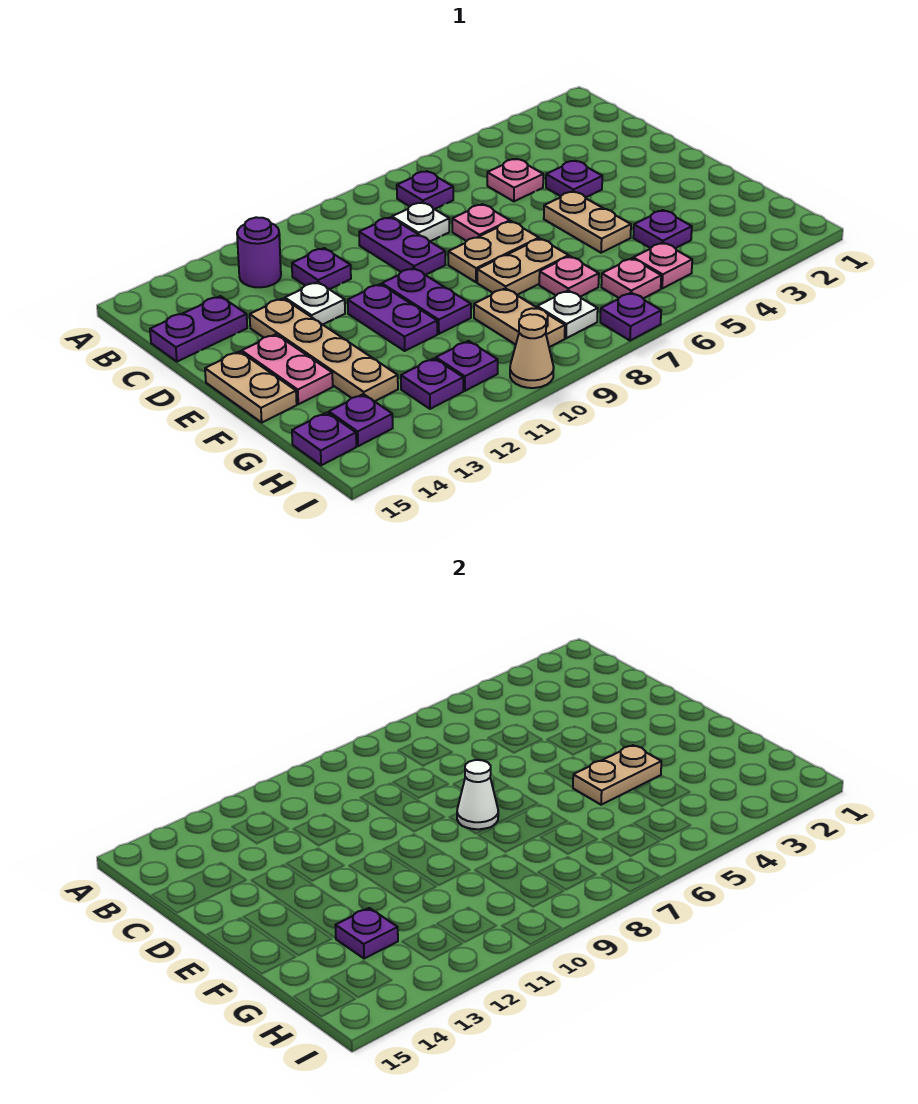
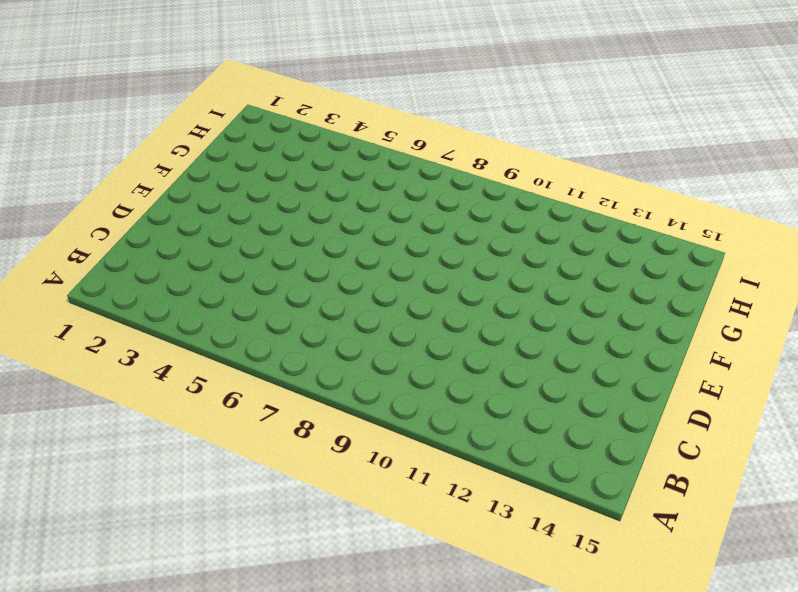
none -> purple 1x1 plate [397,171,453,209]
none -> purple 1x1 round brick [237,217,281,287]
none -> pink 1x1 plate [487,159,543,201]
none -> white 1x1 plate [392,202,449,241]

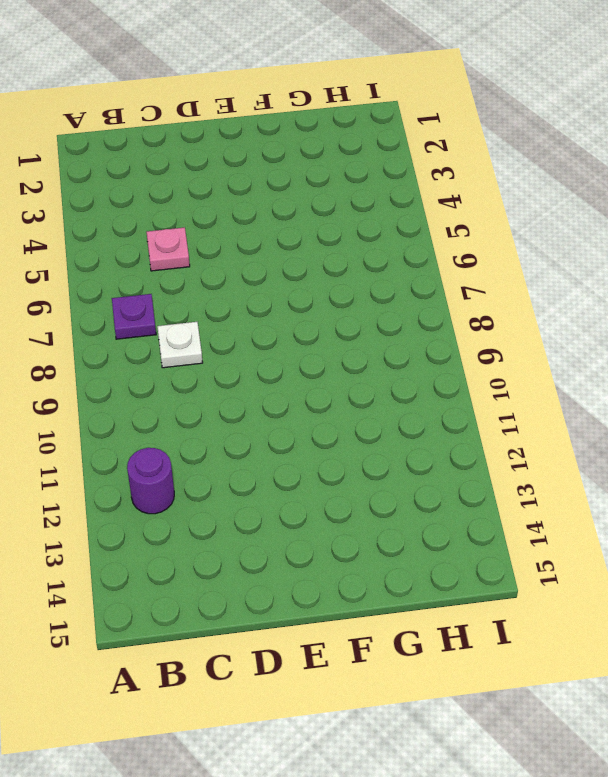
none -> purple 1x2 plate [359,217,446,275]
none -> purple 1x1 plate [292,248,351,289]
none -> purple 1x2 plate [150,296,247,362]
none -> purple 1x1 plate [546,161,602,198]

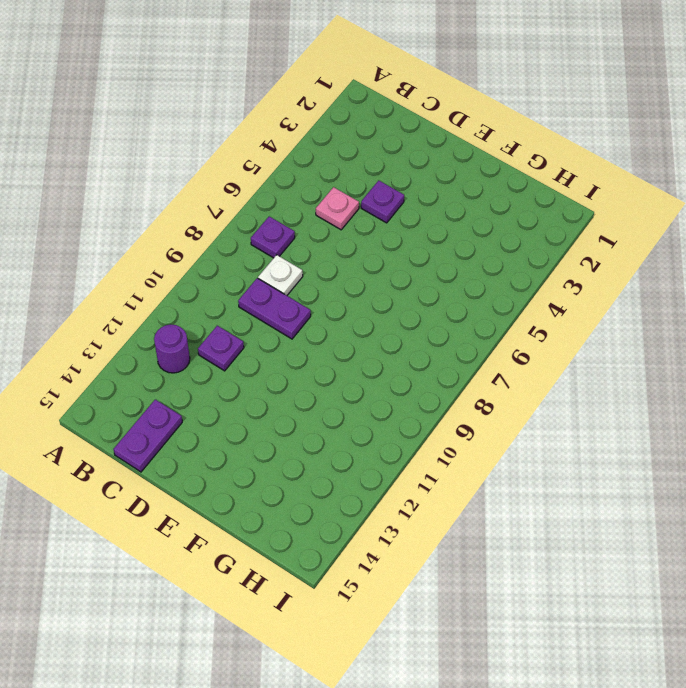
none -> pink 1x1 plate [452,204,510,241]
none -> white 1x1 plate [285,282,345,325]
none -> tan 1x4 plate [250,298,398,401]
none -> tan 1x2 plate [544,191,631,253]

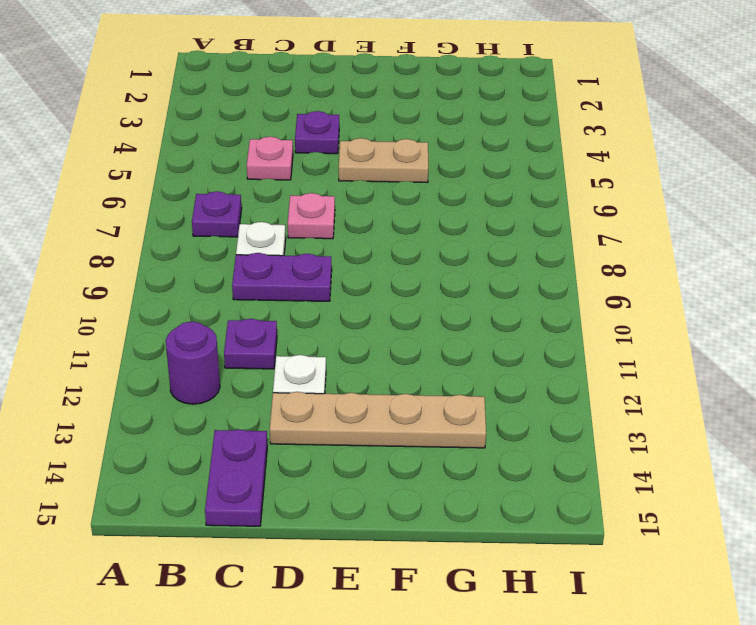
none -> tan 1x2 plate [448,221,539,282]
none -> purple 1x2 plate [382,268,471,334]
none -> purple 1x2 plate [348,284,437,351]
none -> pink 1x2 plate [242,334,333,404]

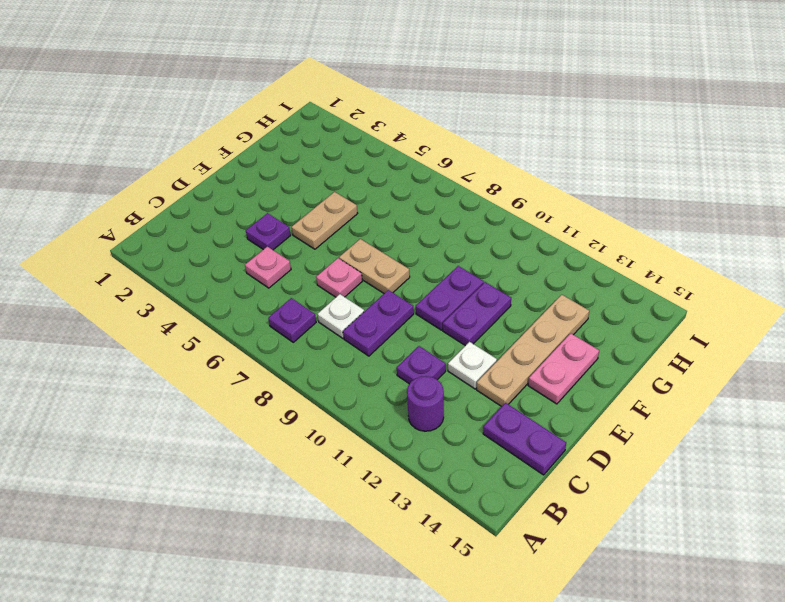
none -> tan 1x2 plate [205,352,297,422]
none -> tan 1x2 plate [477,239,569,295]
none -> purple 1x1 plate [633,210,692,248]
none -> pink 1x1 plate [539,256,599,297]

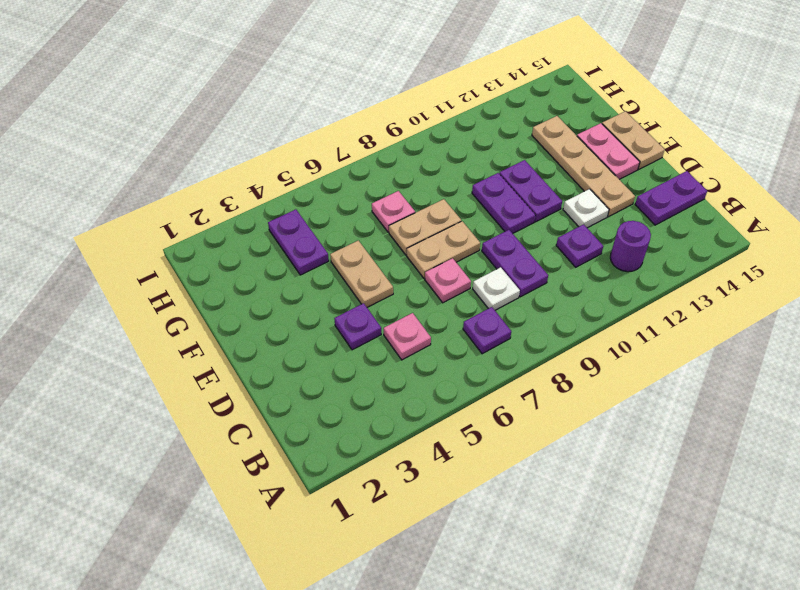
purple 1x2 plate [268,209,329,275] -> purple 1x1 plate [633,210,692,248]
none -> tan 1x2 plate [474,288,565,347]
none -> pink 1x1 plate [633,243,692,289]
none -> pink 1x1 plate [601,258,661,298]
none -> white 1x1 plate [537,290,598,338]

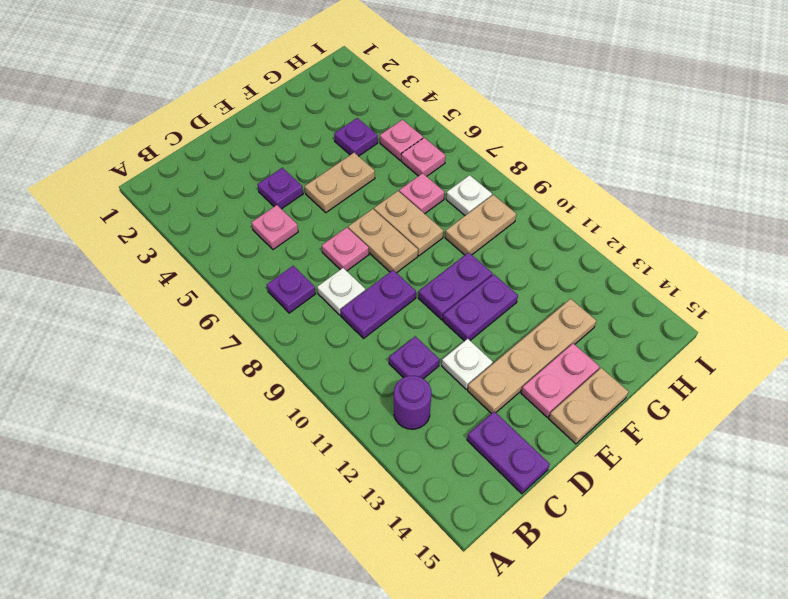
none -> purple 1x1 plate [436,341,498,391]
none -> purple 1x1 plate [401,358,463,409]
none -> purple 1x1 plate [329,394,393,446]
none -> purple 1x1 plate [292,413,356,465]

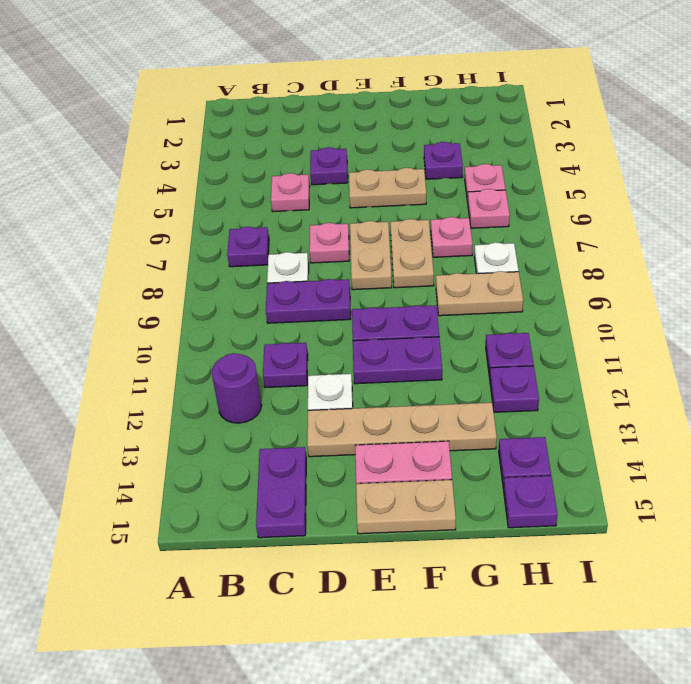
none -> purple 1x1 plate [600,293,661,341]
none -> tan 1x1 cone [510,314,554,388]
none -> white 1x1 cone [457,760,498,829]
none -> tan 1x2 plate [573,745,661,805]

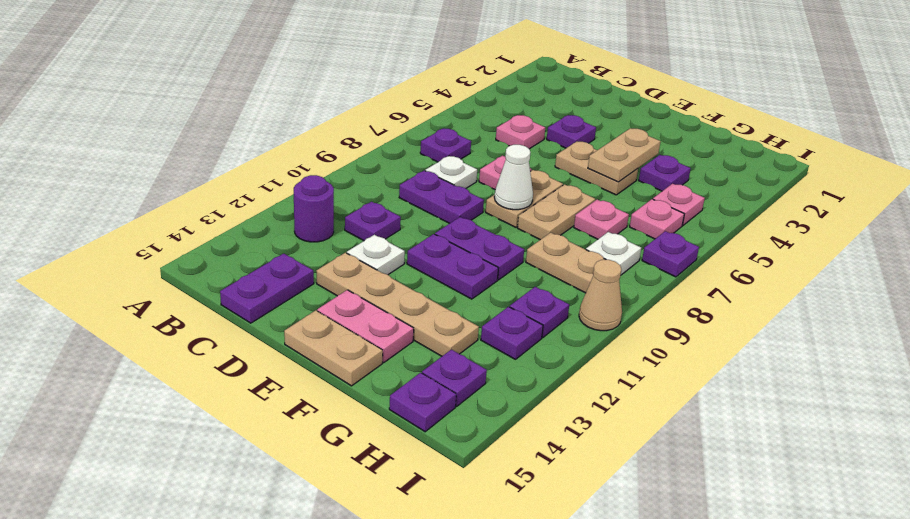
none -> purple 1x1 plate [335,908,398,959]

